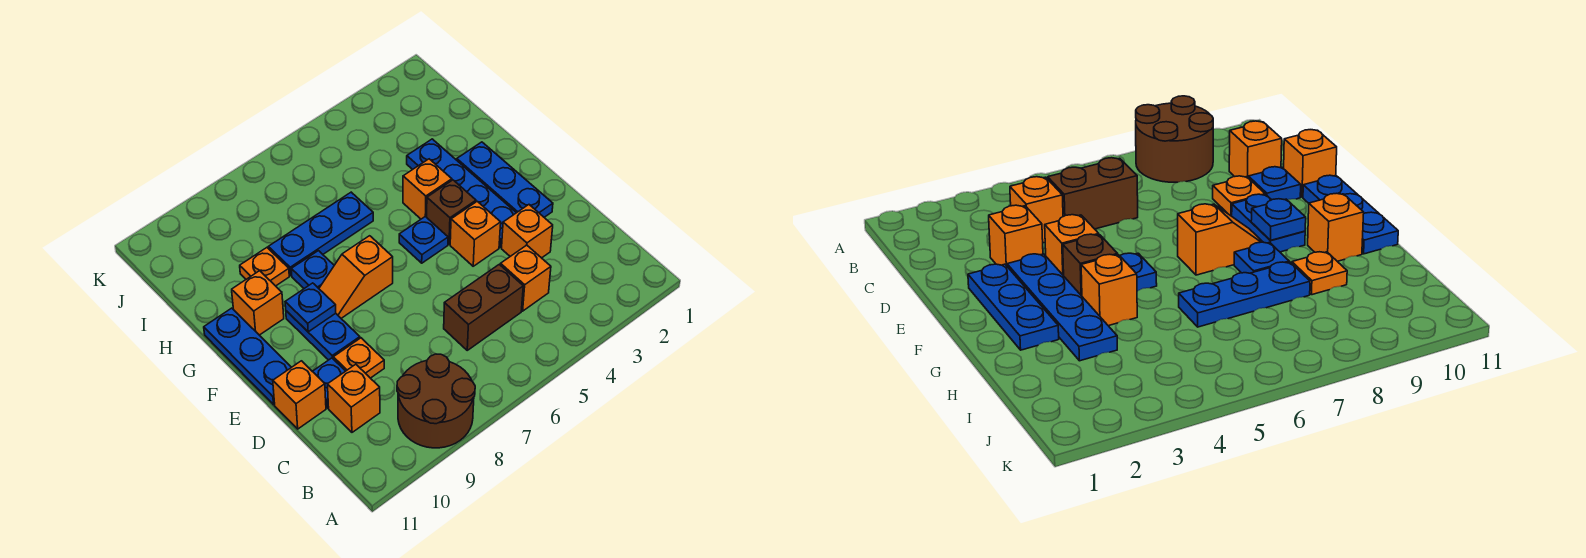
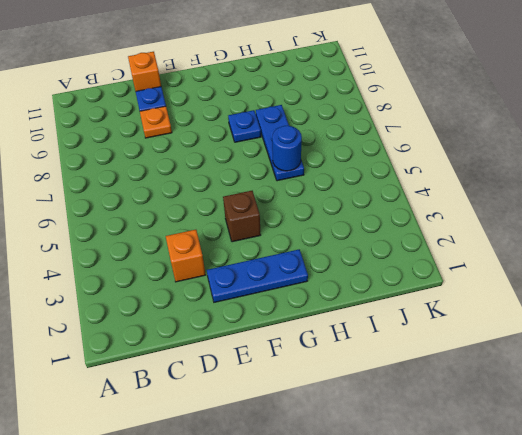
blue 1x1 round brick [272,126,302,171] -> none
none -> brown 2x2 round brick [397,354,475,448]
none -> orange 1x1 brick [501,245,551,311]
none -> brown 1x2 brick [444,264,523,350]

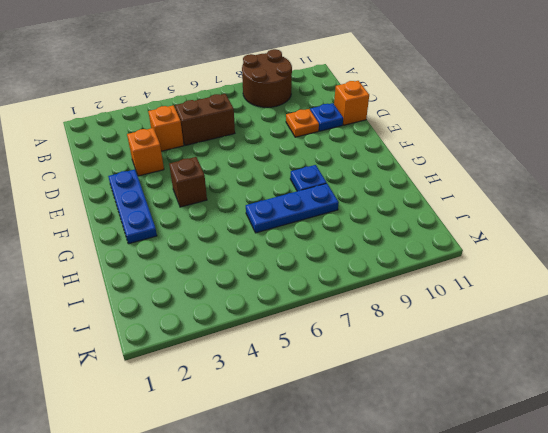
none -> orange 1x1 brick [328,364,380,432]
none -> blue 1x4 plate [407,139,516,248]
none -> orange 1x1 brick [450,201,501,266]

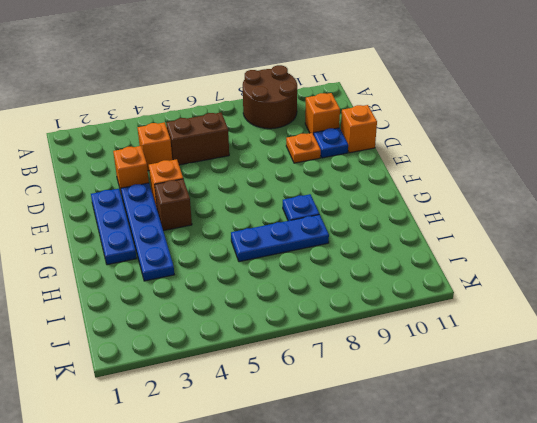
none -> blue 1x2 plate [286,311,360,360]
none -> blue 1x3 plate [204,308,291,405]
none -> blue 1x1 plate [399,217,448,263]

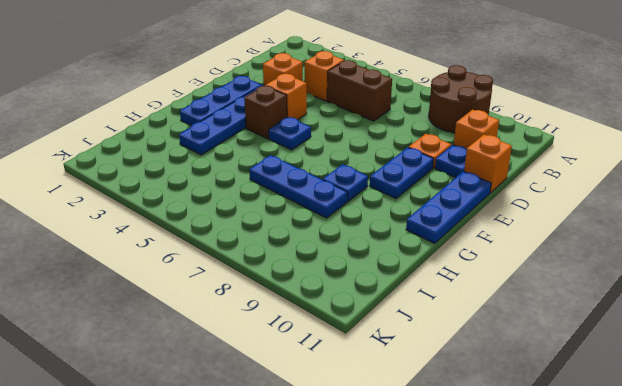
none -> orange 1x2 slope [319,236,393,318]
none -> orange 1x1 brick [403,159,452,219]
none -> orange 1x1 brick [232,271,284,335]

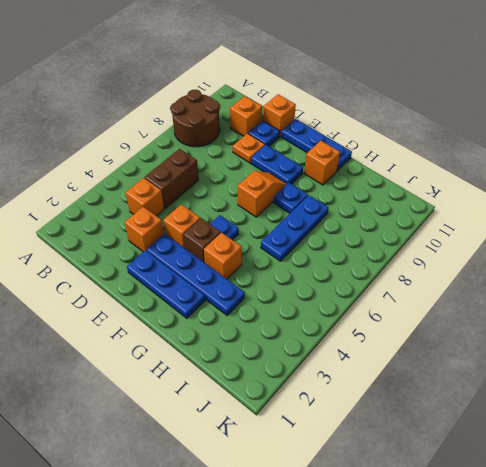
none -> orange 1x1 plate [240,248,289,286]
none -> blue 1x1 plate [285,283,336,332]

